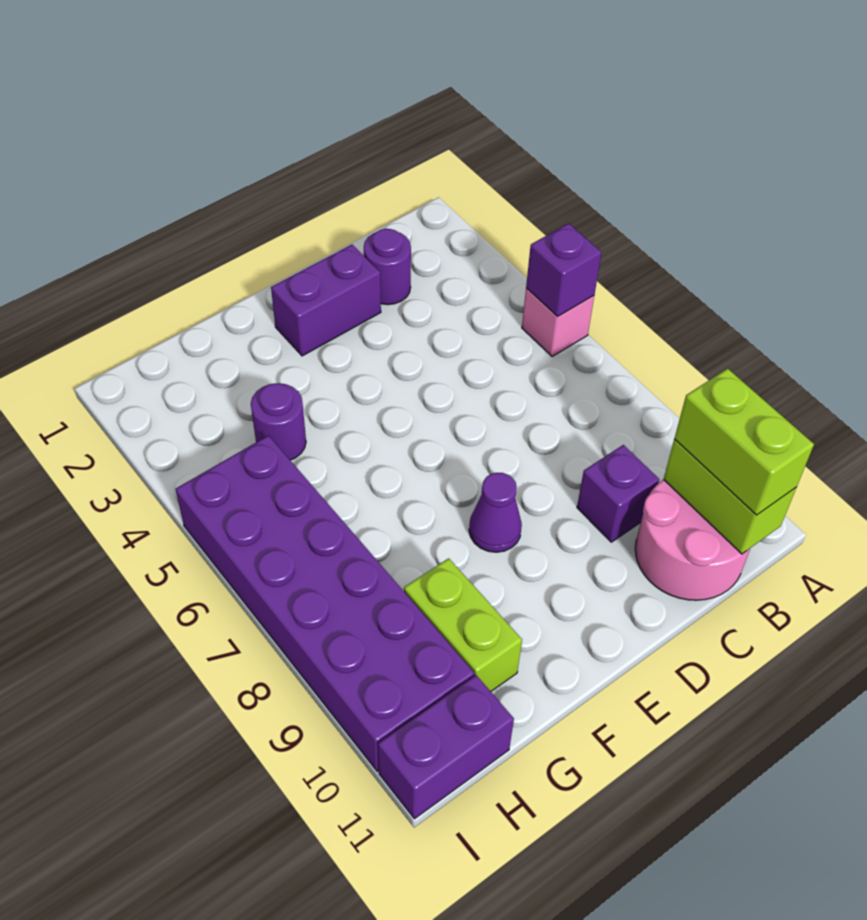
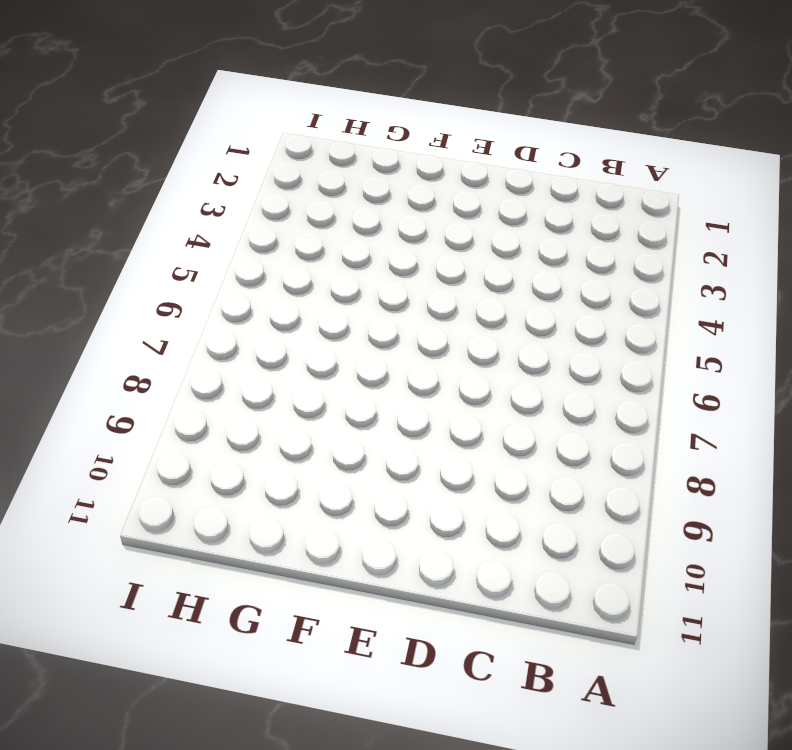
none -> pink 1x1 brick [522,288,594,357]
none -> pink 2x2 round brick [635,480,750,600]
none -> purple 1x1 round brick [364,229,411,305]

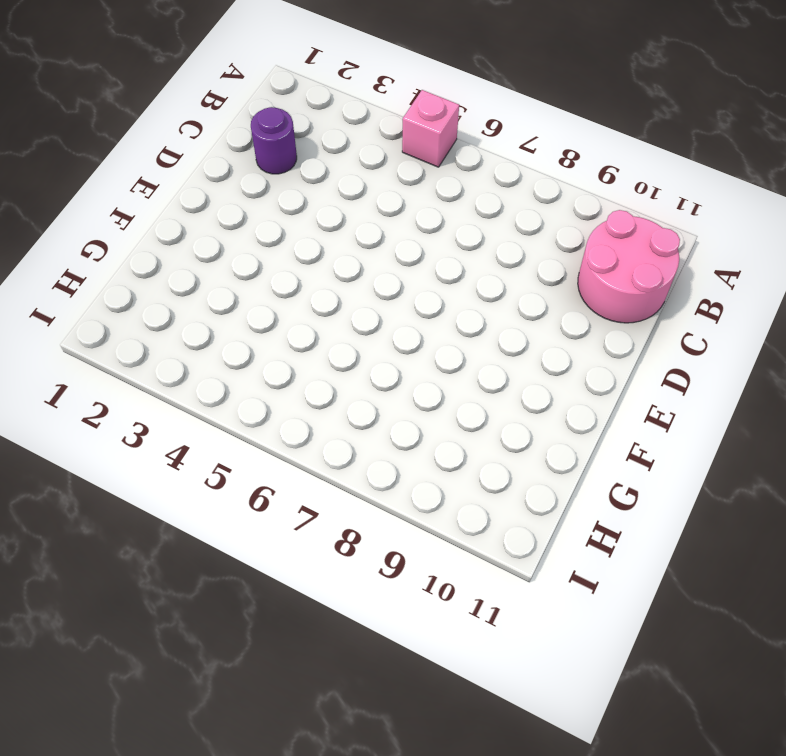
none -> purple 1x1 brick [577,445,659,542]
none -> purple 1x2 brick [271,245,381,356]
none -> purple 1x1 cone [469,473,522,552]

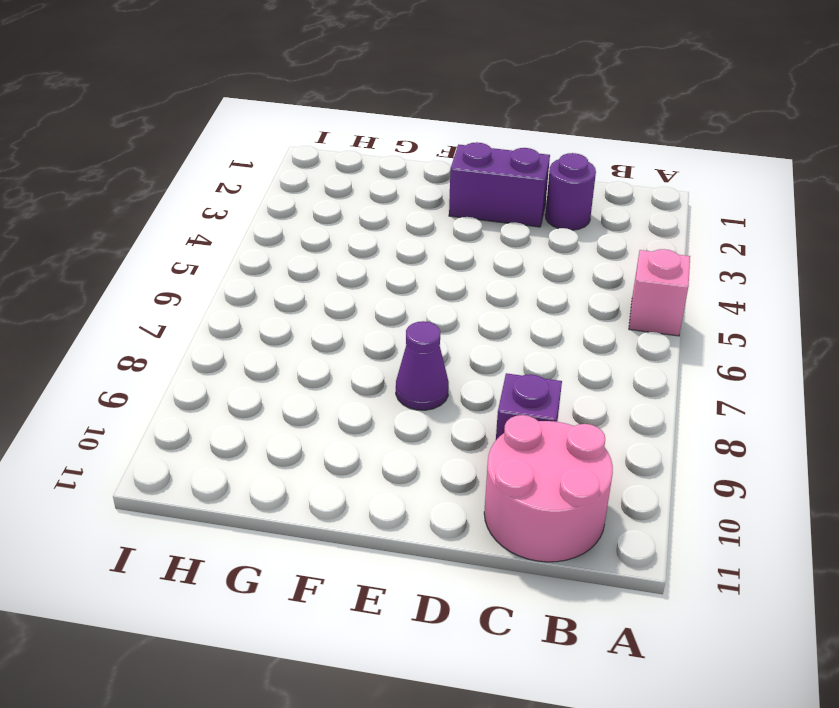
none -> purple 1x1 round brick [251,383,306,460]
none -> lime 1x2 brick [404,558,522,691]
none -> purple 2x6 brick [175,436,474,771]

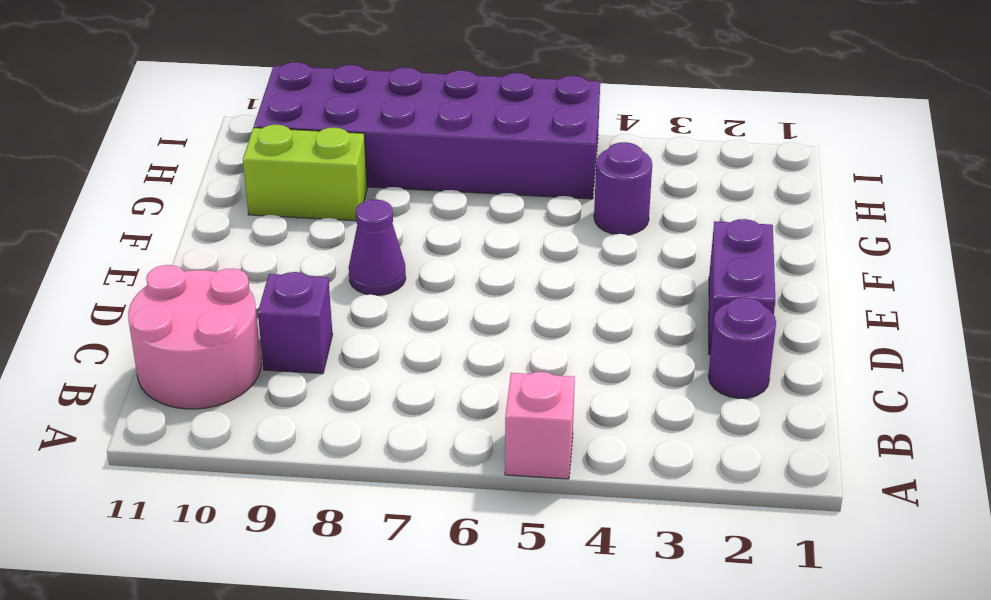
none -> purple 1x2 brick [378,675,514,819]
none -> purple 1x1 brick [526,223,602,317]
none -> lime 1x2 brick [664,439,796,554]

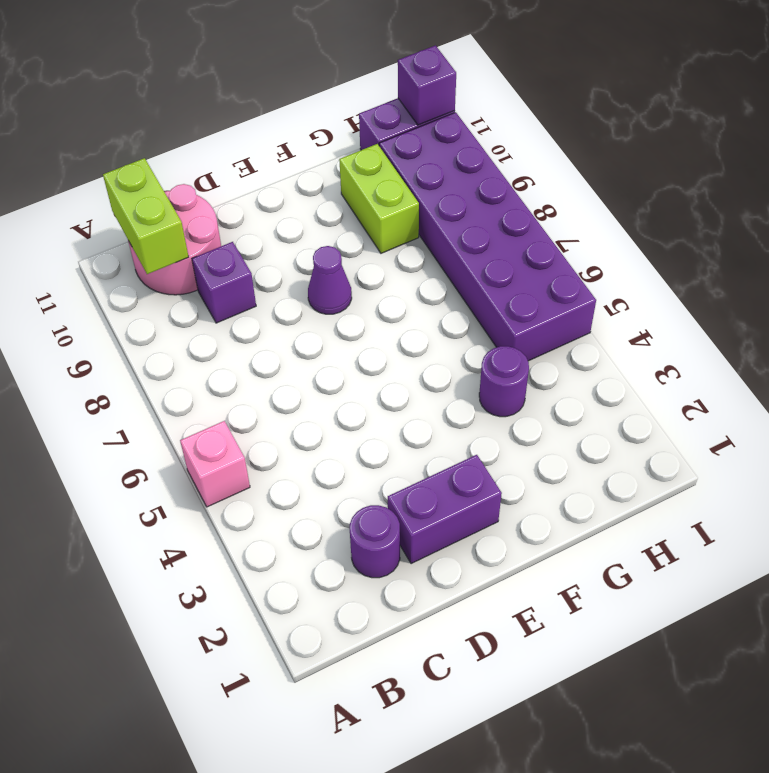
purple 1x1 brick [398,45,456,125] -> purple 1x1 brick moved to [526,223,602,317]
none -> lime 1x2 brick [674,369,814,515]

